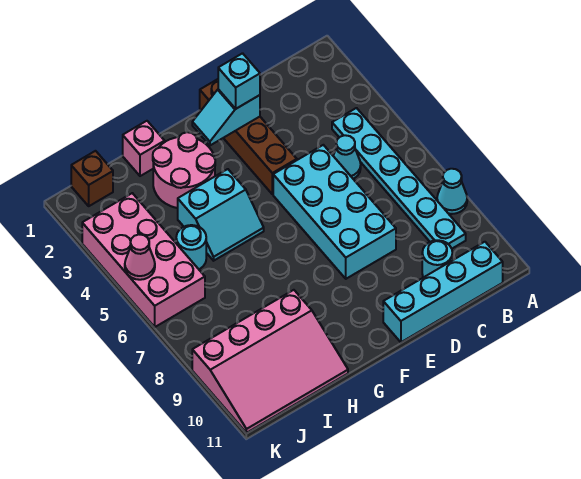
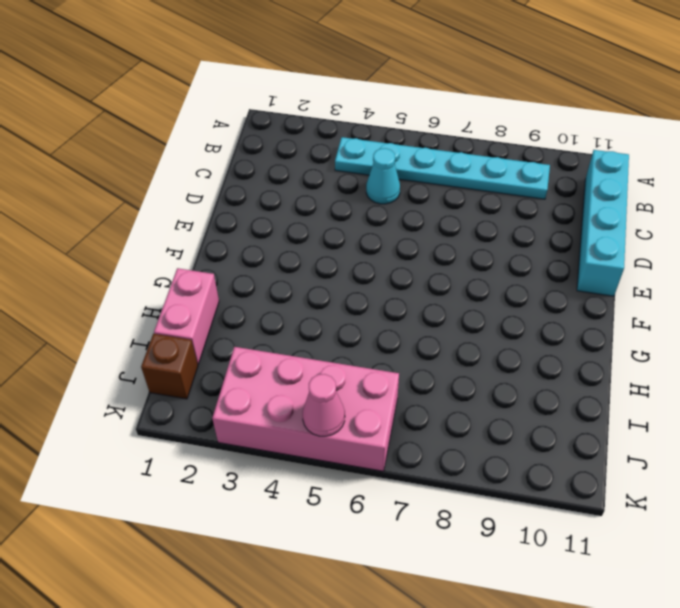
pink 1x2 brick [154,268,219,364] -> pink 1x1 brick [123,121,165,176]
none -> cyan 1x1 cone [437,169,467,214]
none -> cyan 1x1 round brick [422,240,452,278]
none -> cyan 2x4 brick [273,145,396,279]

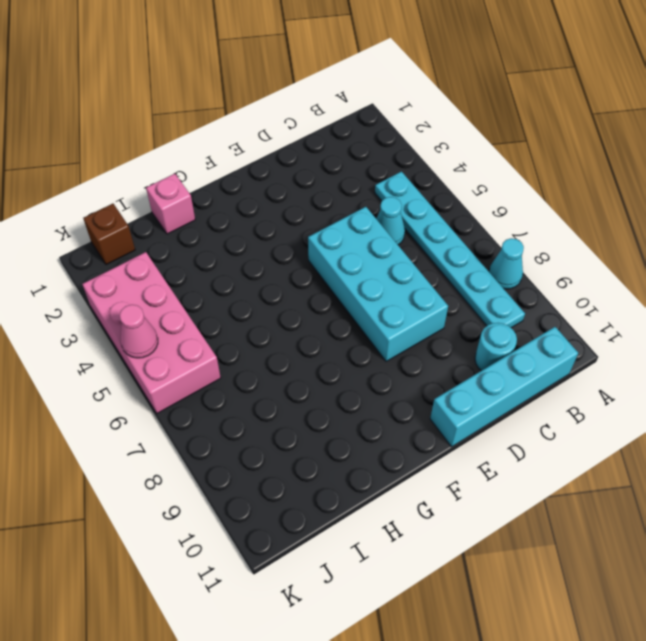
none -> brown 1x4 brick [200,79,297,194]
none -> pink 2x2 round brick [153,132,215,208]
none -> cyan 2x2 slope [178,169,264,261]

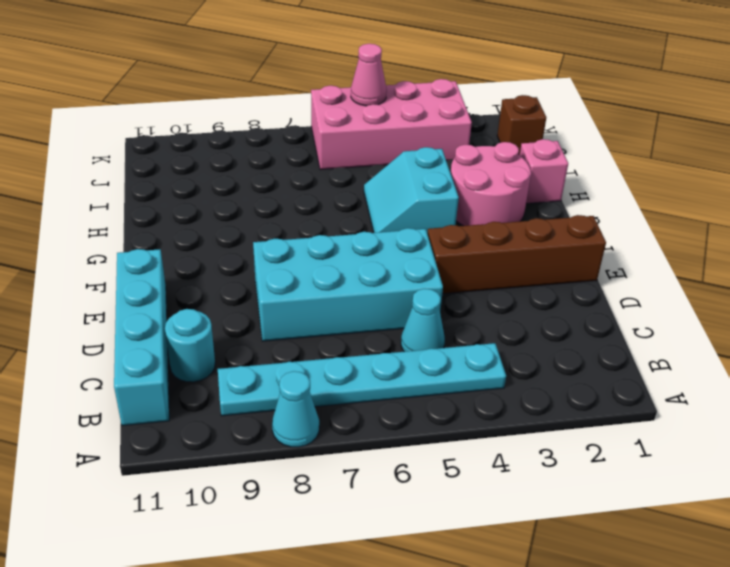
none -> pink 3x4 slope [192,290,348,433]
none -> cyan 1x1 round brick [176,225,206,269]
none -> cyan 1x2 slope [192,89,260,145]

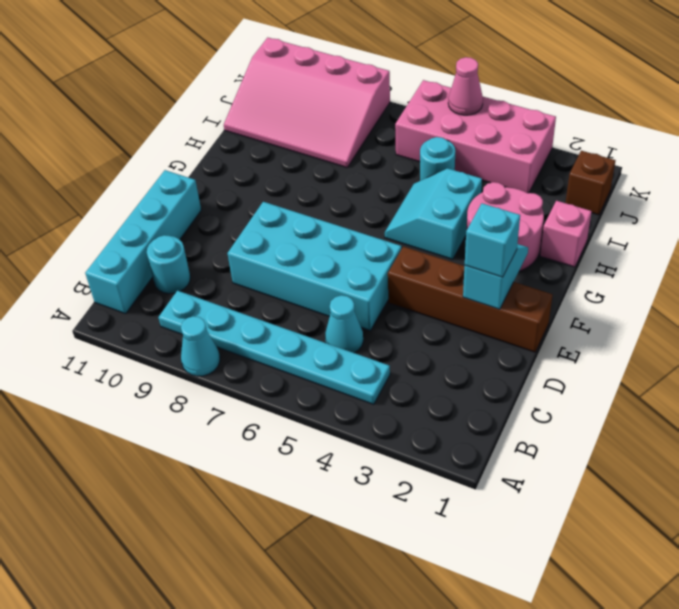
pink 3x4 slope [224,38,390,168] -> pink 3x4 slope turned to [192,290,348,433]

